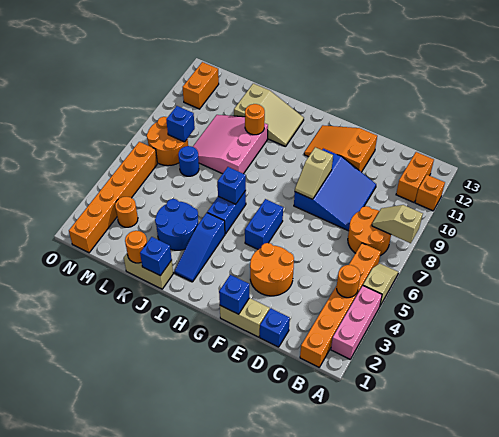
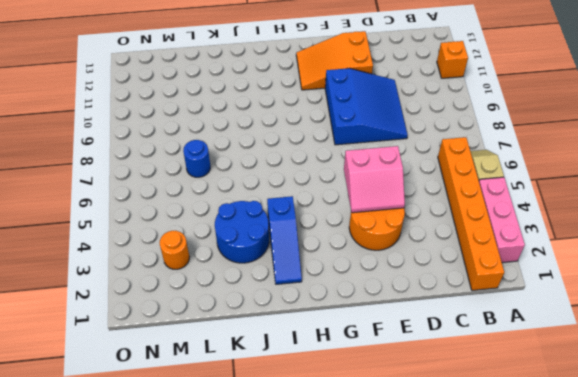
pink 2x2 slope [344,146,405,213] -> none
none -> orange 2x2 round brick [348,206,391,256]
none -> orange 1x2 brick [396,152,434,202]
none -> blue 1x1 brick [260,308,290,347]
none -> tan 1x2 brick [220,298,269,337]

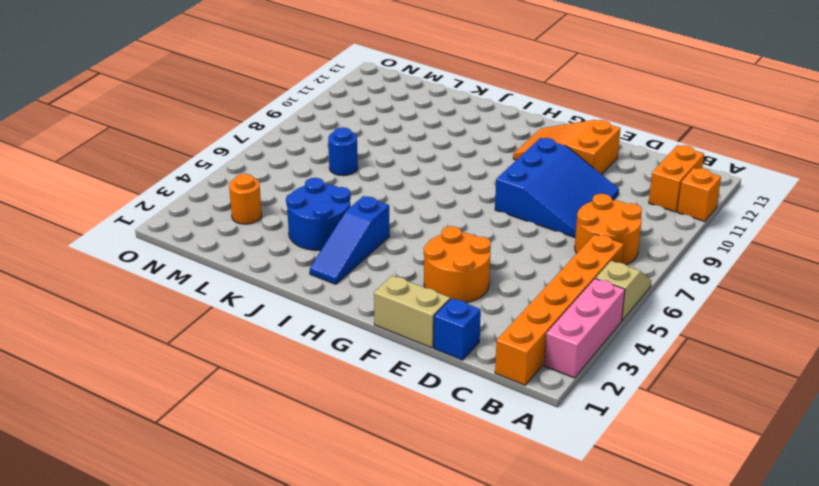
none -> blue 1x2 brick [245,199,283,249]
none -> blue 1x2 brick [207,191,246,234]
none -> tan 2x3 slope [234,84,304,147]
none -> tan 1x2 brick [124,254,173,289]

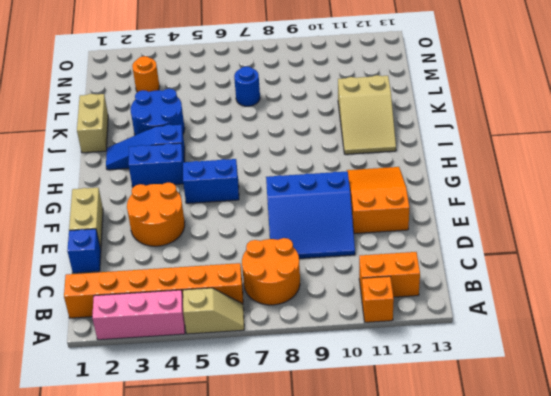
blue 1x2 brick [128,143,184,187] -> blue 1x2 brick moved to [207,191,246,234]
none -> pink 3x3 slope [193,115,268,174]
none -> orange 2x2 round brick [147,117,188,166]
none -> orange 1x6 brick [69,142,157,253]
none -> orange 1x2 brick [183,62,219,109]

